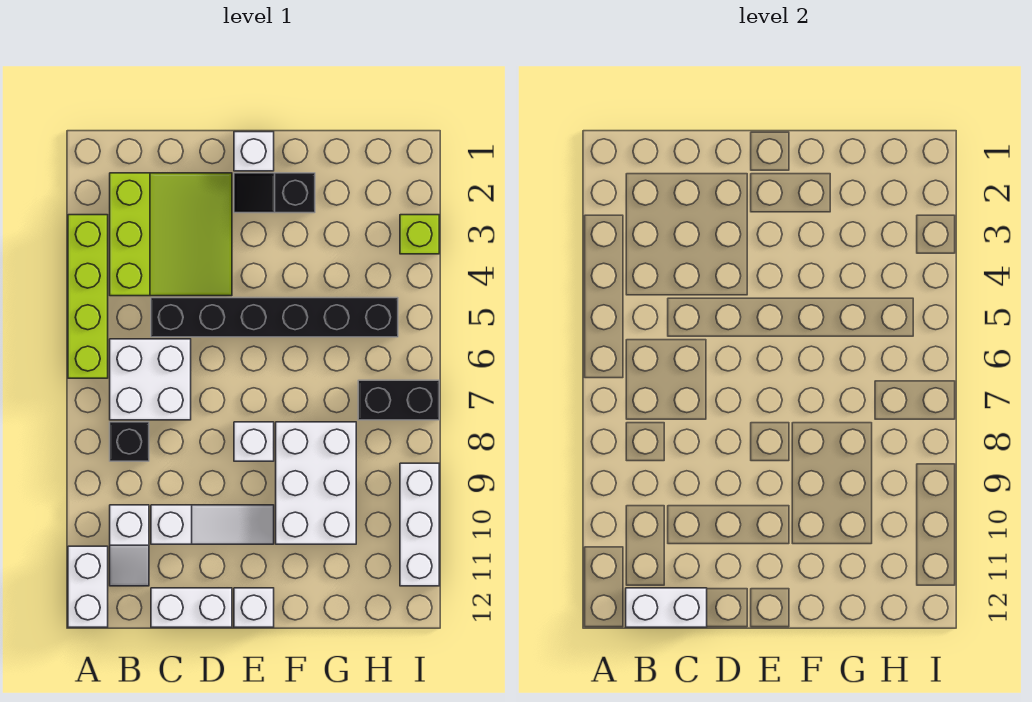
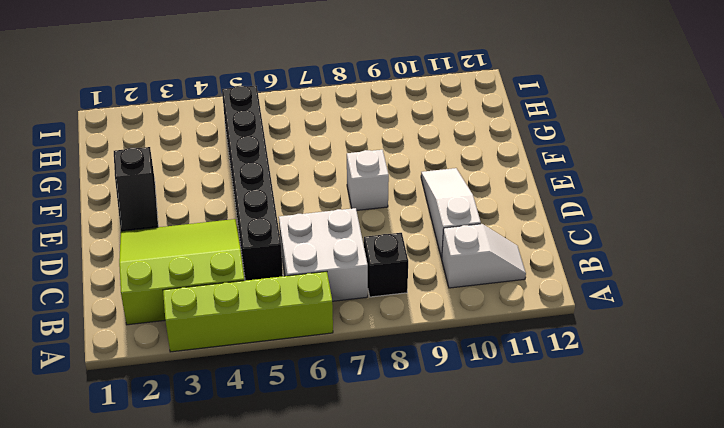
none -> white 1x2 brick [68,546,108,627]
none -> white 1x2 brick [151,588,232,627]
none -> white 1x1 brick [234,132,274,171]

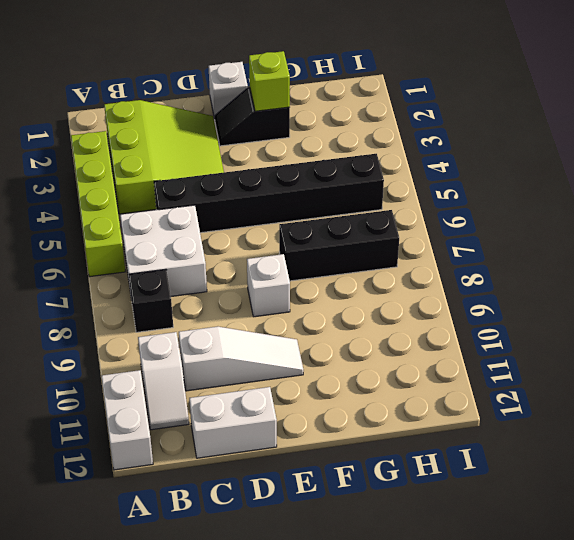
lime 1x1 brick [249,51,290,111] -> lime 1x1 brick moved to [400,215,439,254]
black 1x3 brick [279,210,399,281] -> black 1x2 brick [358,380,439,420]
none -> white 1x1 brick [234,588,274,627]
none -> white 2x3 brick [276,422,356,544]
none -> white 1x3 brick [400,463,439,586]

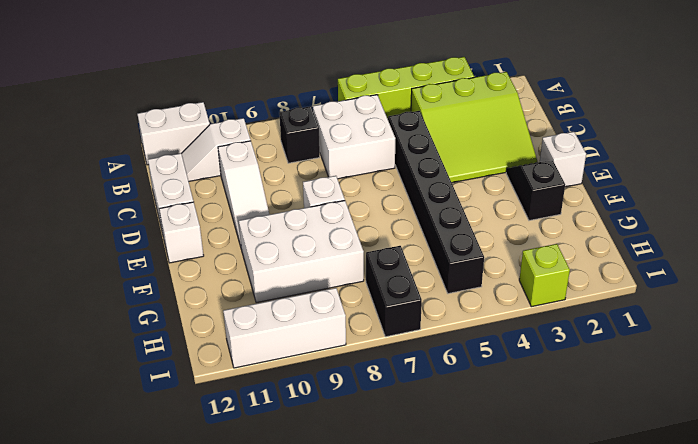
none -> white 1x2 brick [626,588,707,627]

